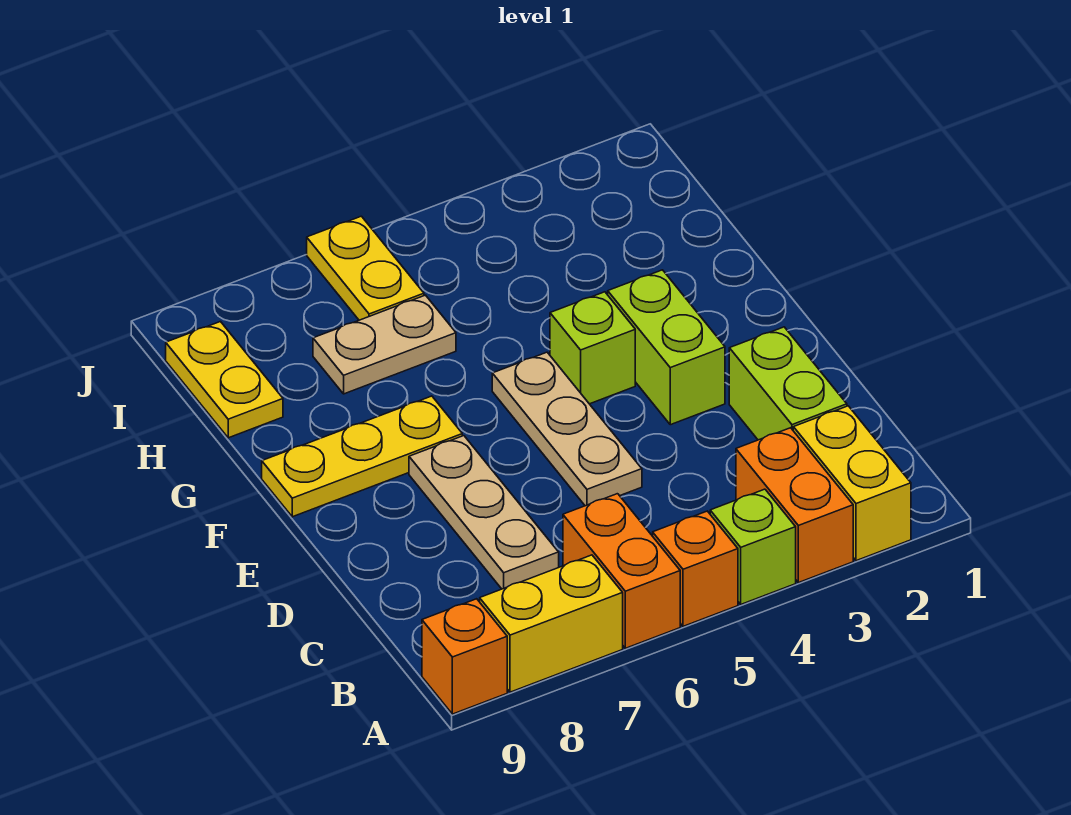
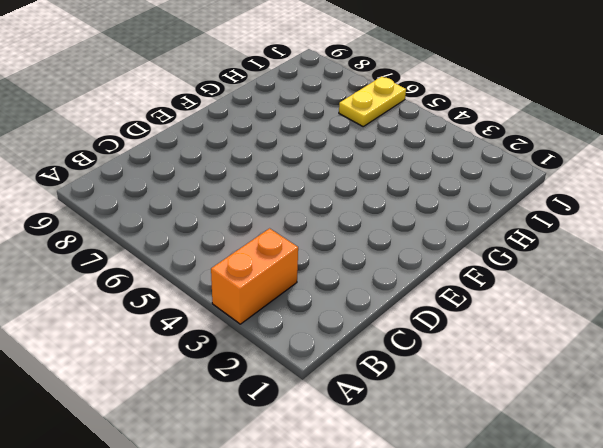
none -> yellow 1x2 brick [793,406,911,561]
none -> lime 1x1 brick [710,489,796,604]
none -> orange 1x1 brick [653,511,738,626]

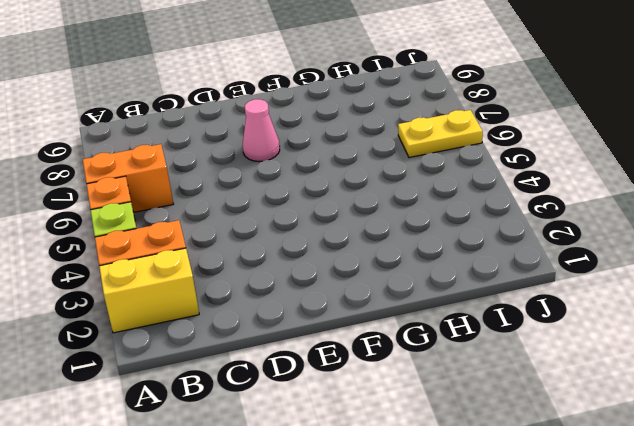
pink 1x1 cone [243,99,280,162] -> tan 1x3 plate [409,436,559,589]
none -> yellow 1x2 brick [480,555,623,692]
none -> orange 1x1 brick [422,599,507,714]
none -> lime 1x2 brick [729,327,847,440]

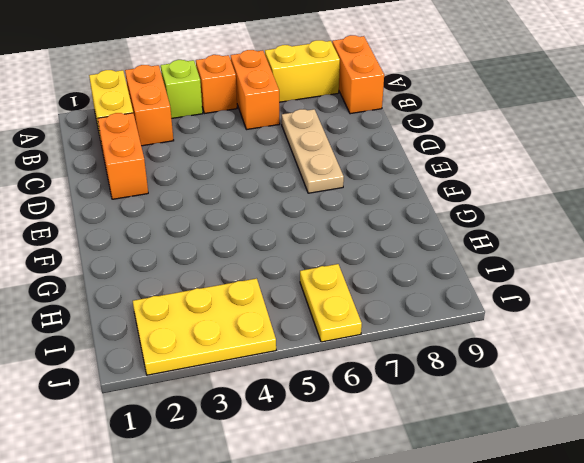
orange 1x2 brick [332,35,384,114] -> orange 1x1 brick [422,599,507,714]
orange 1x2 brick [98,113,148,199] -> lime 1x2 brick [729,327,847,440]
yellow 2x3 plate [133,278,276,375] -> none
none -> tan 1x3 plate [492,352,642,506]
none -> lime 1x2 brick [608,270,725,425]
none -> lime 1x1 brick [550,292,635,404]

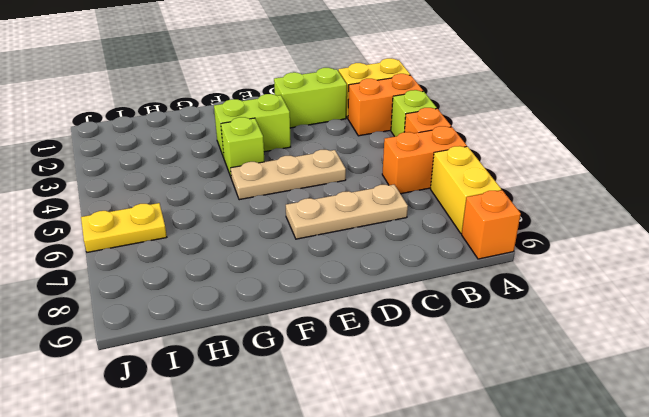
none -> yellow 1x3 plate [262,396,462,517]
none -> tan 1x2 plate [313,295,456,394]
none -> yellow 1x2 plate [166,322,283,438]

